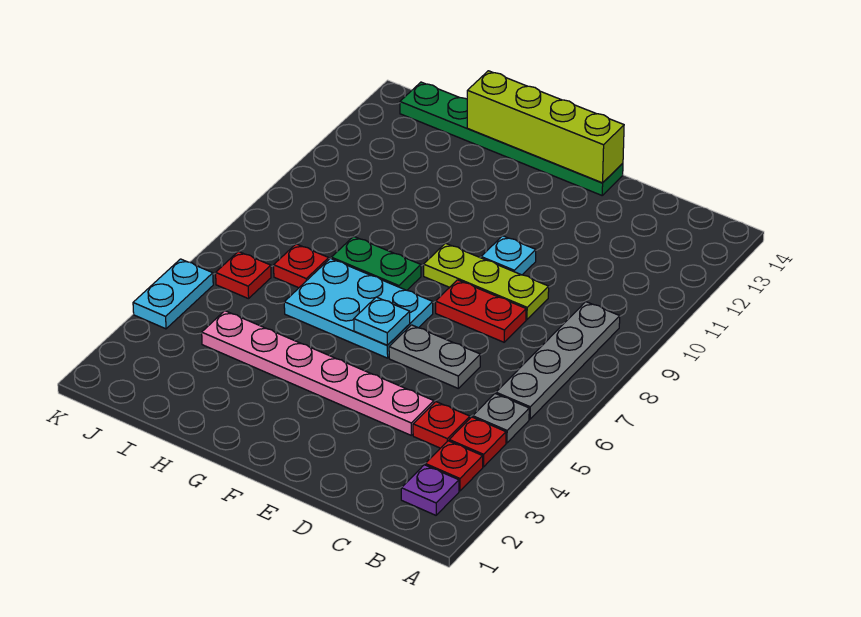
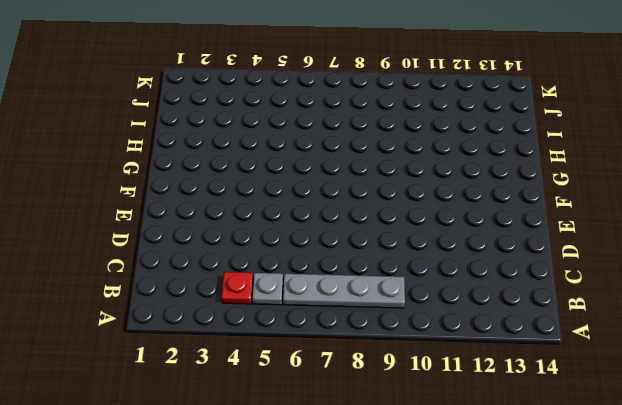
none -> purple 1x1 plate [401,465,459,515]
none -> red 1x1 plate [425,441,483,491]
none -> red 1x1 plate [413,402,470,448]

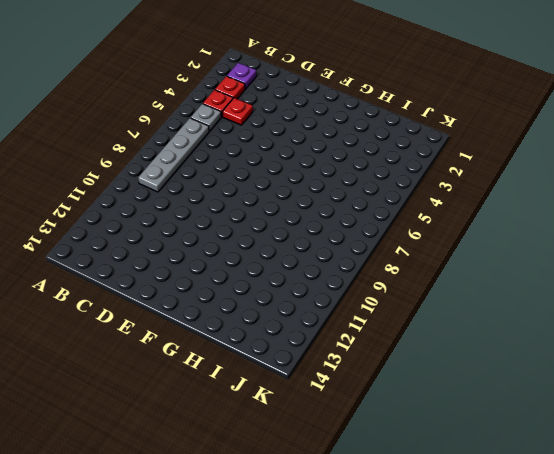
none -> pink 1x6 plate [202,311,434,435]
none -> grey 1x2 plate [389,325,480,388]
none -> red 1x2 plate [436,280,526,342]

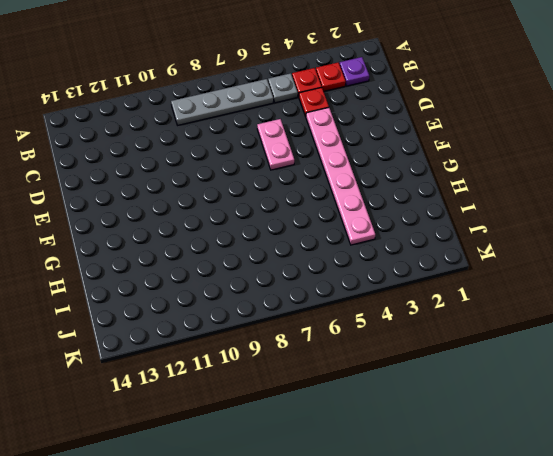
pink 1x2 plate [257,119,294,170] -> grey 1x2 plate [389,325,480,388]
none -> red 1x2 plate [436,280,526,342]
none -> lime 1x3 plate [424,243,549,320]
none -> cyan 1x1 plate [481,236,536,275]

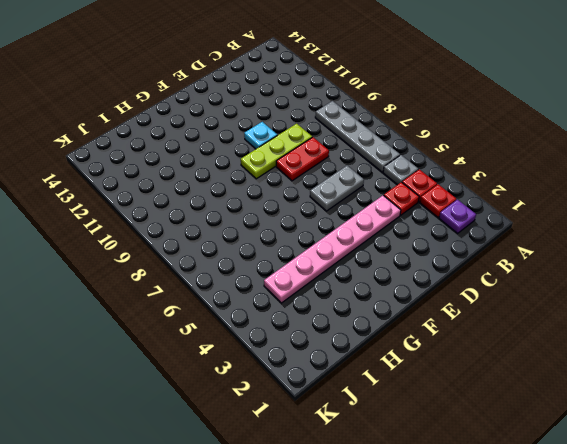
none -> green 1x6 plate [400,82,623,195]
none -> cyan 2x3 plate [284,258,433,358]
none -> green 1x2 plate [331,236,421,290]

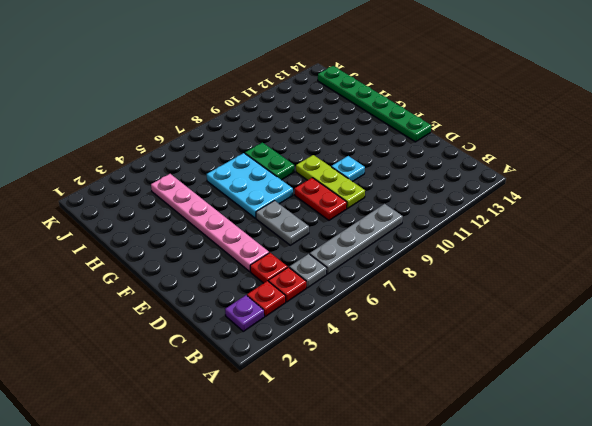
none -> red 1x1 plate [274,244,329,288]
none -> red 1x1 plate [216,251,271,299]
none -> cyan 1x2 plate [133,259,213,329]

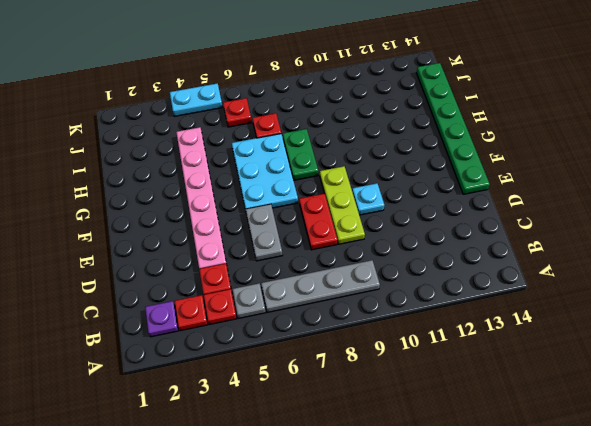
none -> lime 1x4 brick [467,71,624,183]
none -> cyan 1x1 plate [354,297,410,345]

